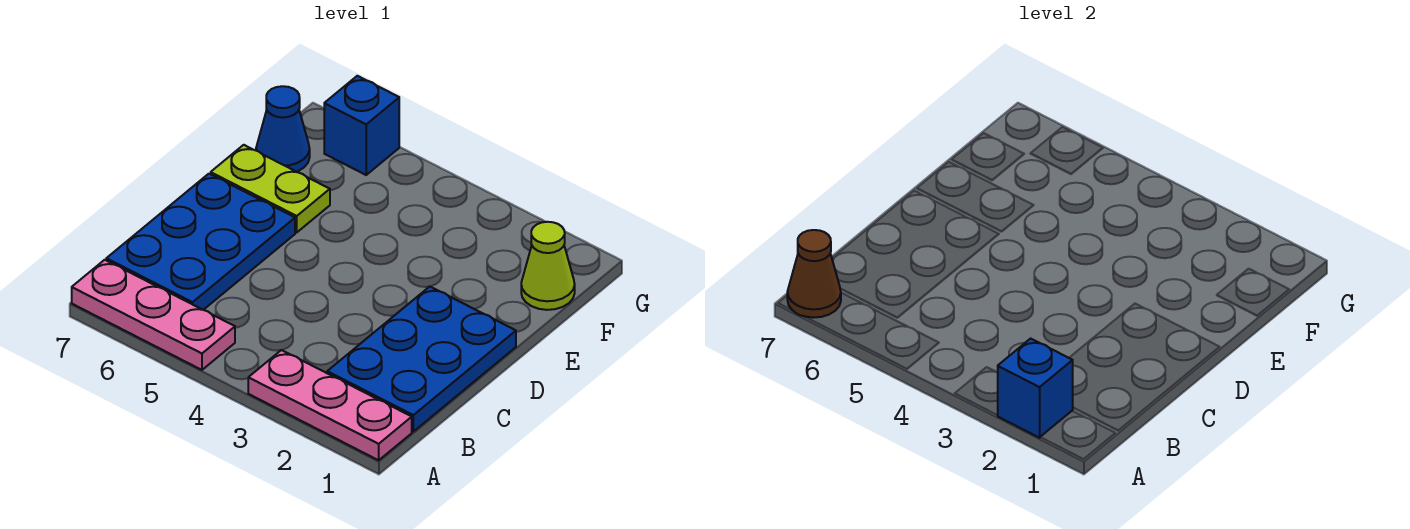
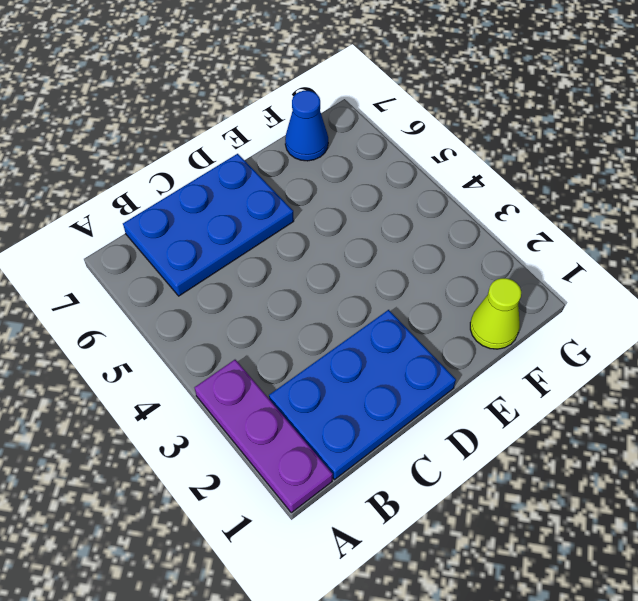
purple 1x3 plate [194,360,333,513] -> pink 1x3 plate [248,350,412,460]
none -> pink 1x3 plate [72,260,235,370]
none -> lime 1x2 plate [211,145,330,232]

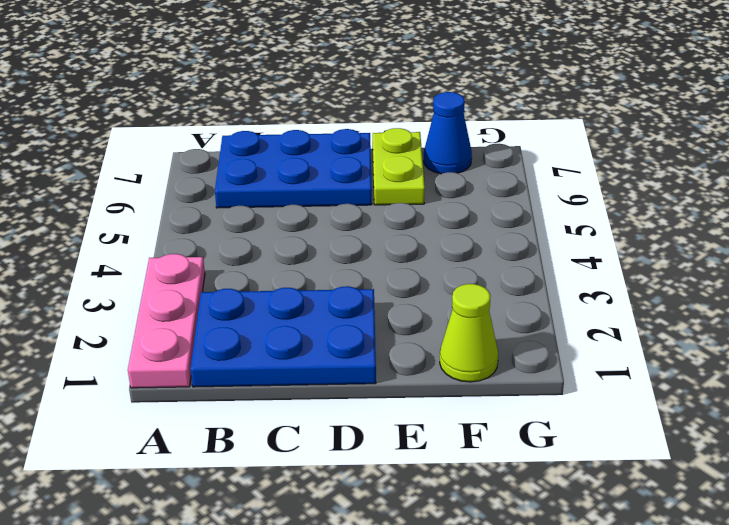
none -> pink 1x3 plate [72,260,235,370]
none -> blue 1x1 brick [324,76,399,175]

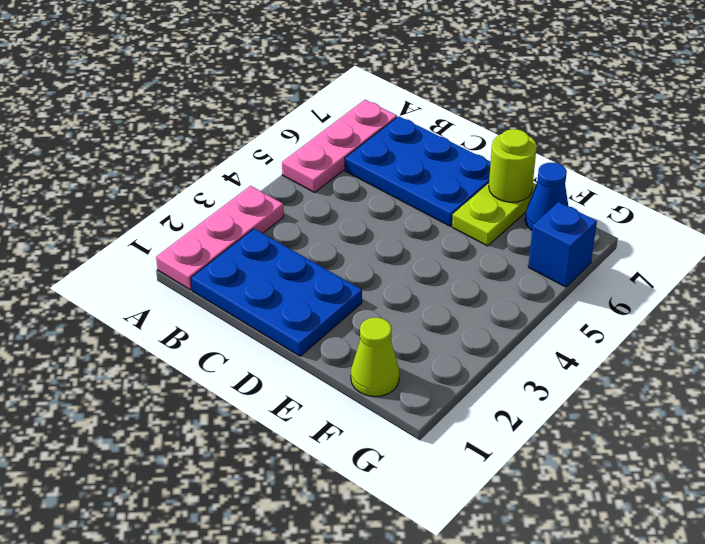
lime 1x1 round brick [489,129,537,202] -> none
none -> blue 1x1 brick [998,339,1073,438]
none -> brown 1x1 cone [787,230,841,318]

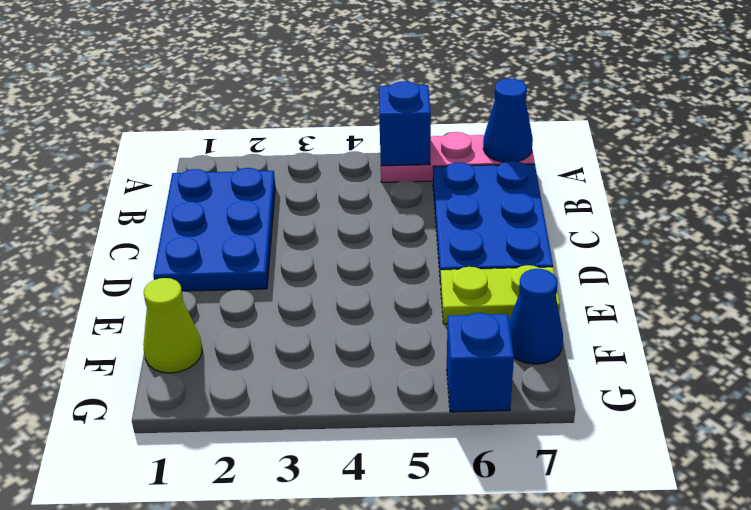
blue 1x1 brick [379,81,431,166] -> blue 1x1 brick moved to [998,339,1073,438]
blue 1x1 cone [483,78,533,162] -> brown 1x1 cone [787,230,841,318]
none -> pink 1x3 plate [248,350,412,460]

